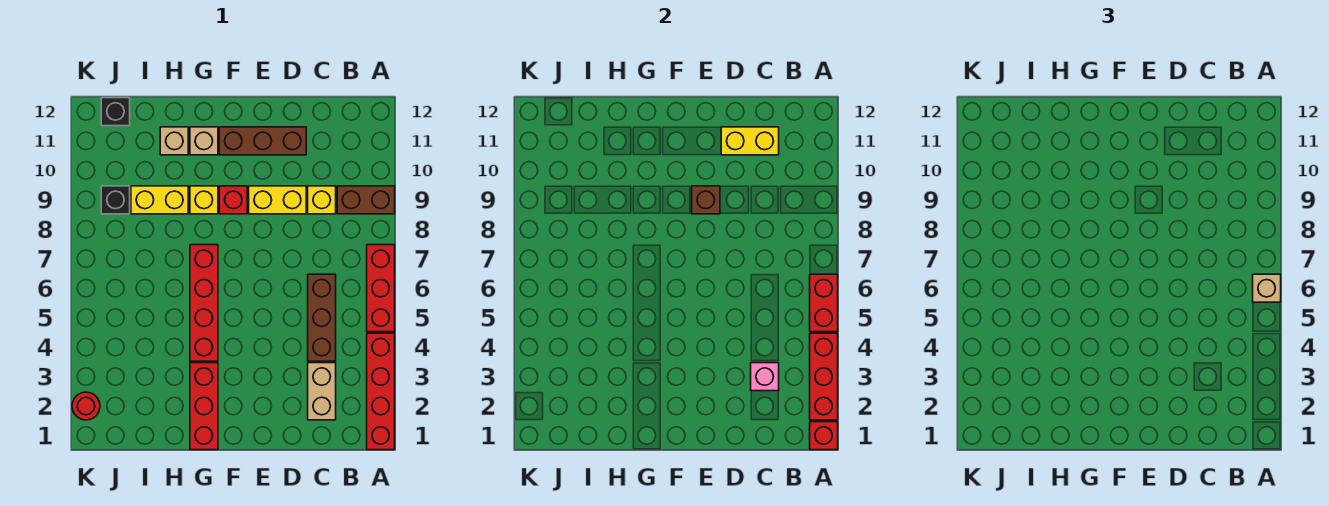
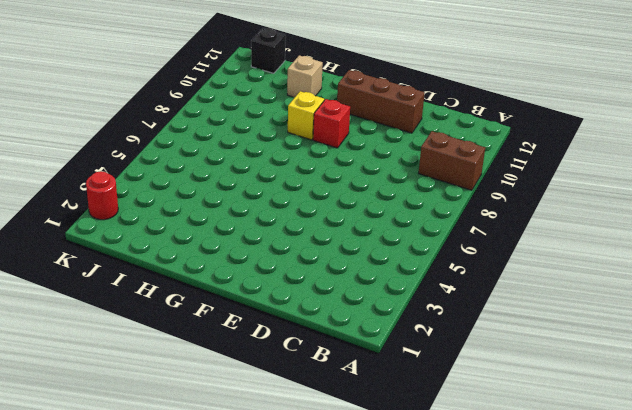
none -> red 1x4 brick [367,333,395,450]
none -> red 1x3 brick [367,245,395,332]
none -> tan 1x2 brick [308,363,336,420]

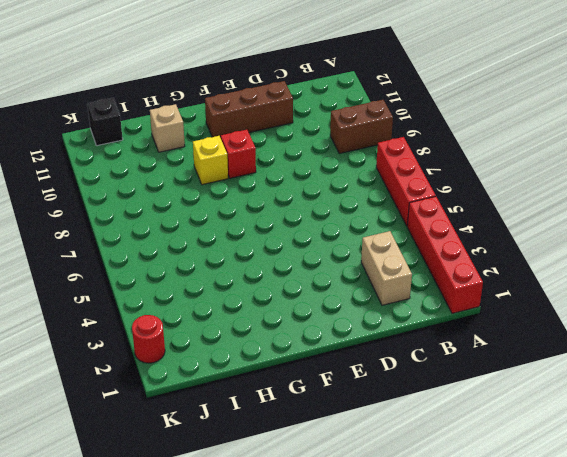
none -> brown 1x3 brick [308,274,336,361]
none -> yellow 1x1 brick [308,186,336,214]
none -> yellow 1x2 brick [249,186,306,214]

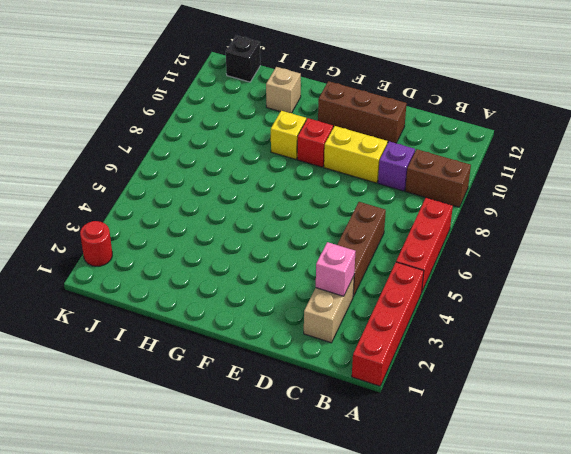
purple 1x1 brick [378,141,415,191] -> yellow 1x1 brick [308,186,336,214]
none -> red 1x3 brick [190,363,218,450]
none -> red 1x4 brick [190,245,218,361]
none -> tan 1x1 brick [190,127,218,155]

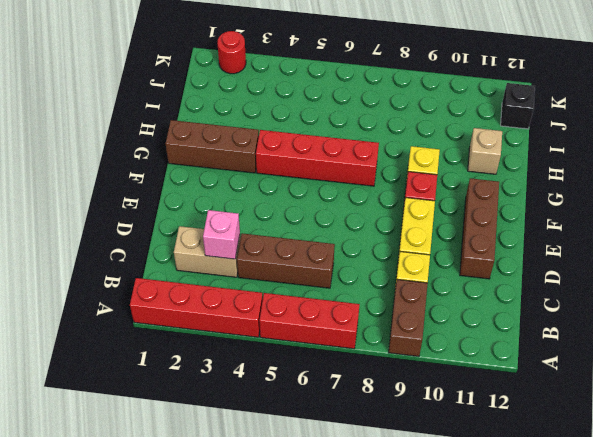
brown 1x3 brick [166,120,259,173] -> red 1x3 brick [190,363,218,450]
none -> tan 1x1 brick [190,127,218,155]
none -> yellow 1x2 brick [131,186,188,214]
none -> black 1x1 brick [101,186,130,214]

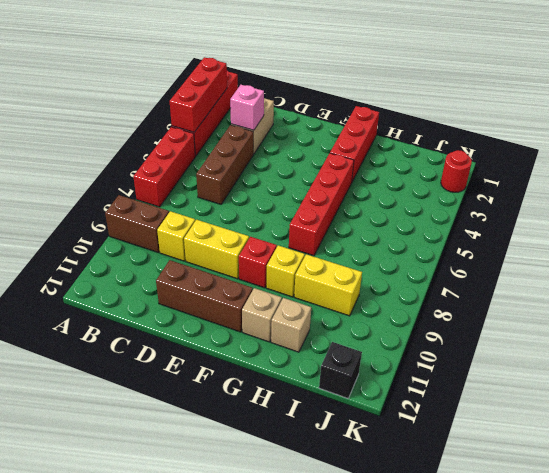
none -> black 1x1 brick [101,186,130,214]
none -> red 1x1 brick [810,422,838,450]
none -> red 1x2 brick [810,274,838,332]

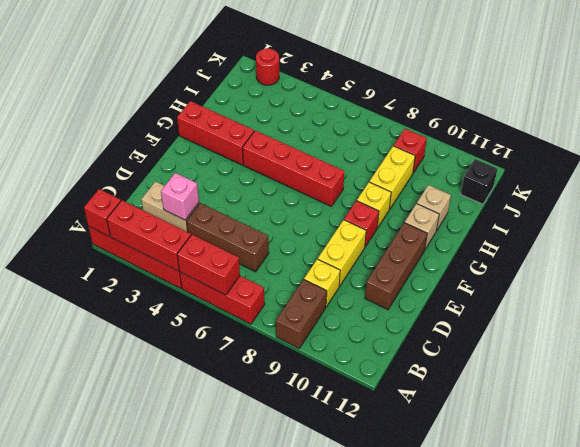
red 1x1 brick [394,129,427,173] -> black 1x1 brick [101,186,130,214]
none -> yellow 1x2 brick [721,127,779,155]
none -> brown 1x1 brick [692,186,720,214]
none -> tan 1x1 brick [1253,274,1281,302]

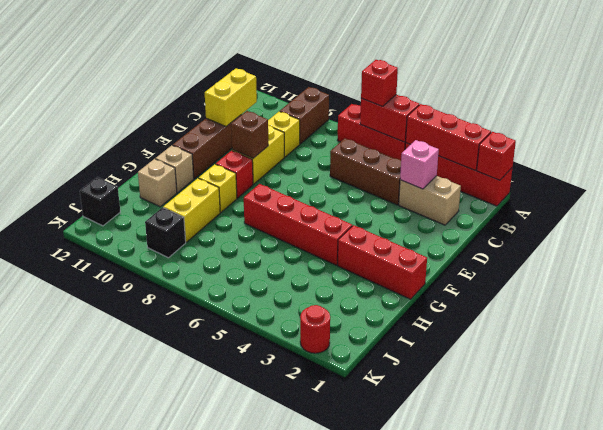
red 1x1 brick [361,60,398,106] -> tan 1x1 brick [1253,274,1281,302]

